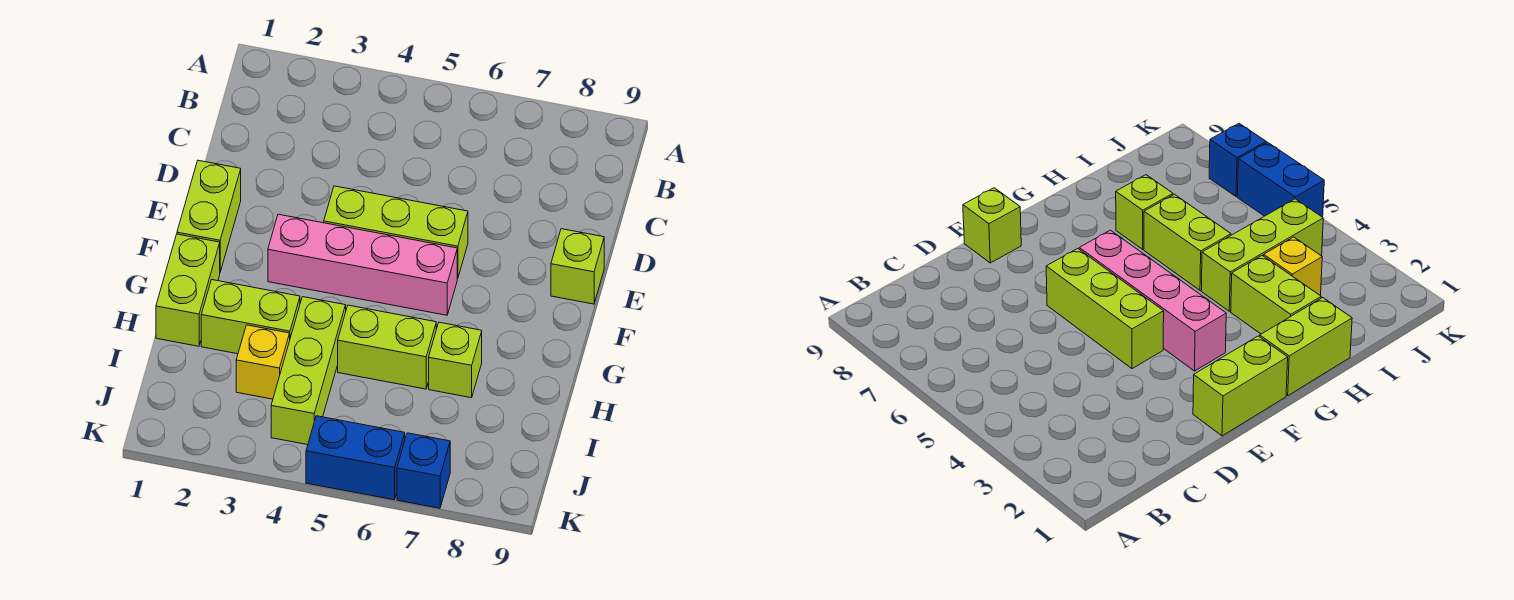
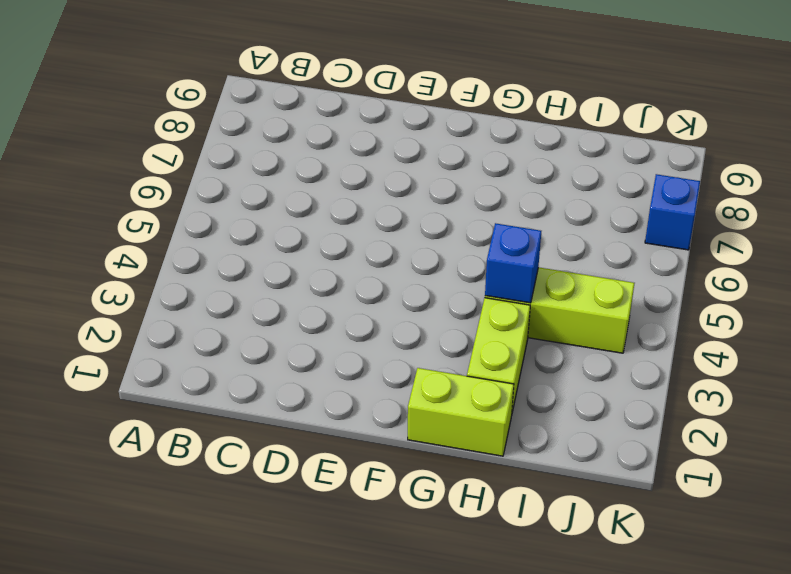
blue 1x1 brick [485,223,541,303] -> none
none -> lime 1x2 brick [177,160,241,272]
none -> lime 1x3 brick [324,186,468,279]
none -> lime 1x1 brick [551,229,604,304]

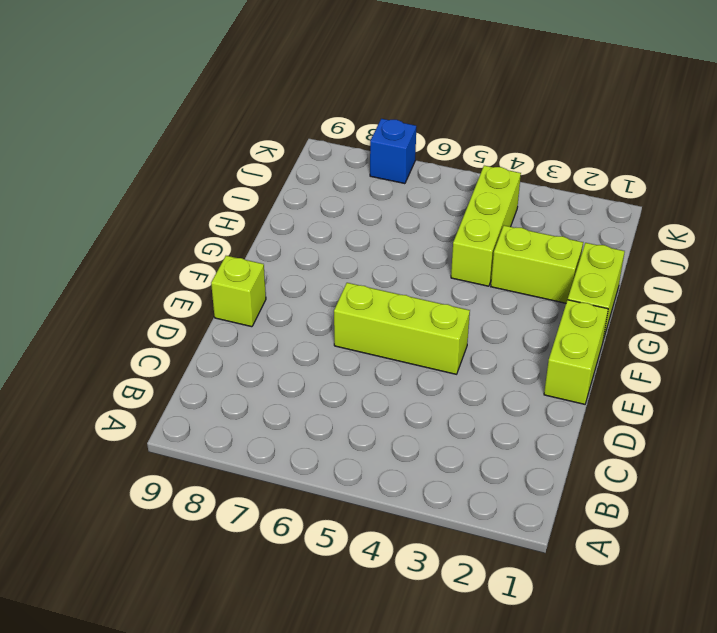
none -> pink 1x4 brick [268,214,457,315]
none -> lime 1x2 brick [338,305,436,389]
none -> lime 1x1 brick [429,322,482,398]

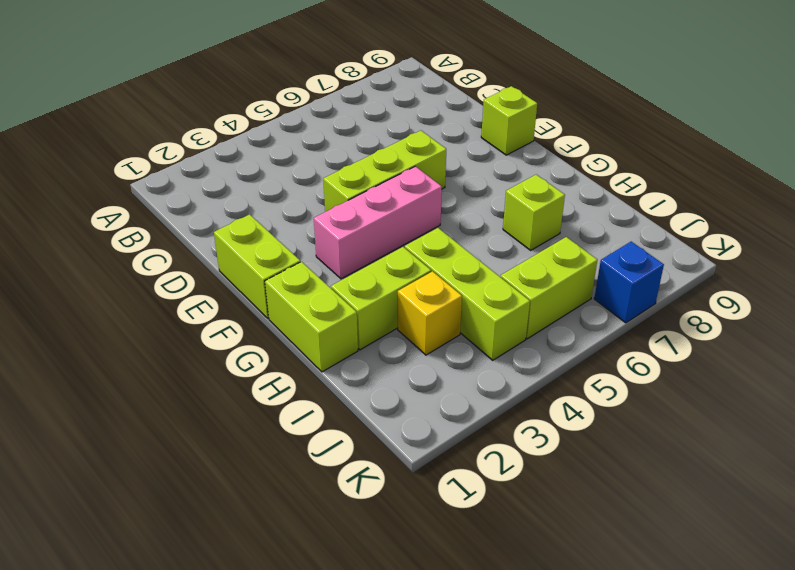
pink 1x3 brick [314,166,442,279] -> pink 1x4 brick [268,214,457,315]
lime 1x2 brick [501,237,597,339] -> lime 1x2 brick moved to [338,305,436,389]
none -> blue 1x2 brick [306,416,405,500]

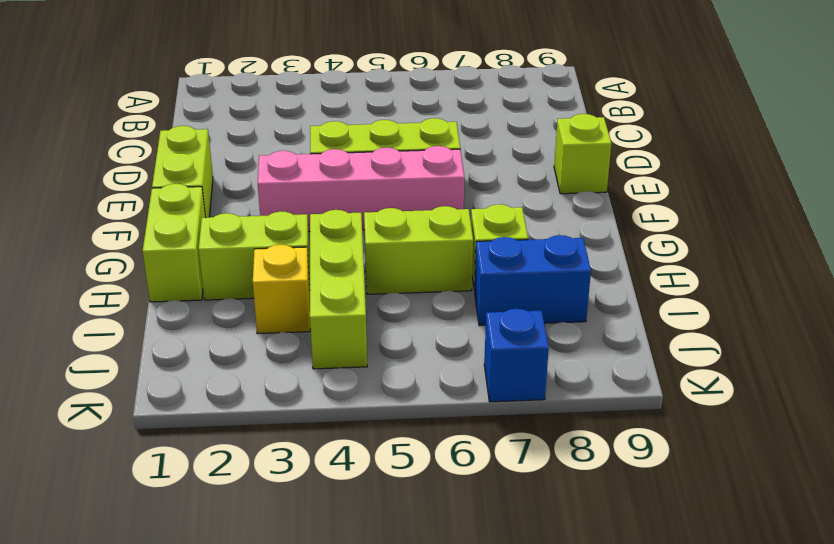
blue 1x2 brick [475,235,591,326] -> blue 1x2 brick moved to [306,416,405,500]

